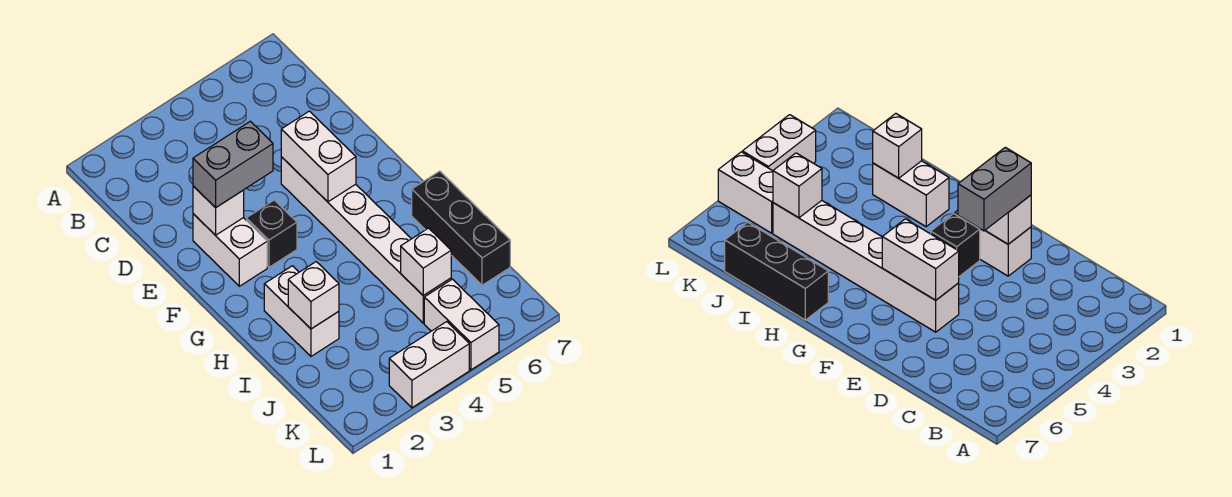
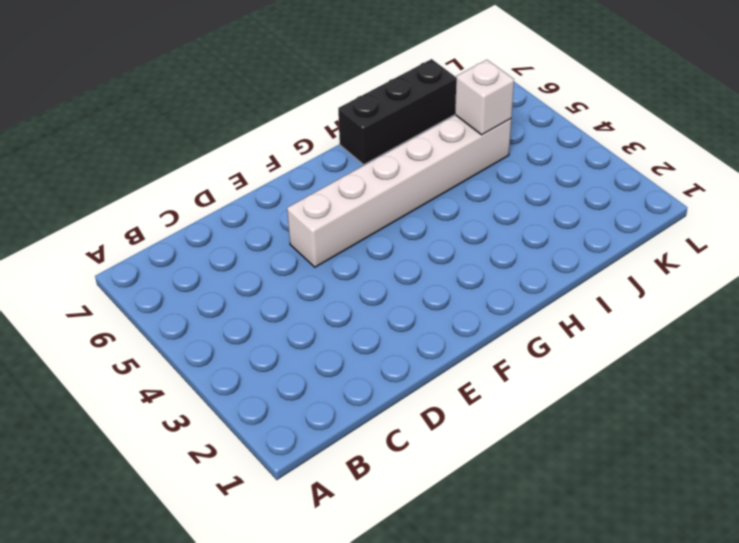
none -> white 1x2 brick [193,214,267,286]
none -> black 1x1 brick [246,200,297,267]
none -> white 1x2 brick [264,266,339,356]

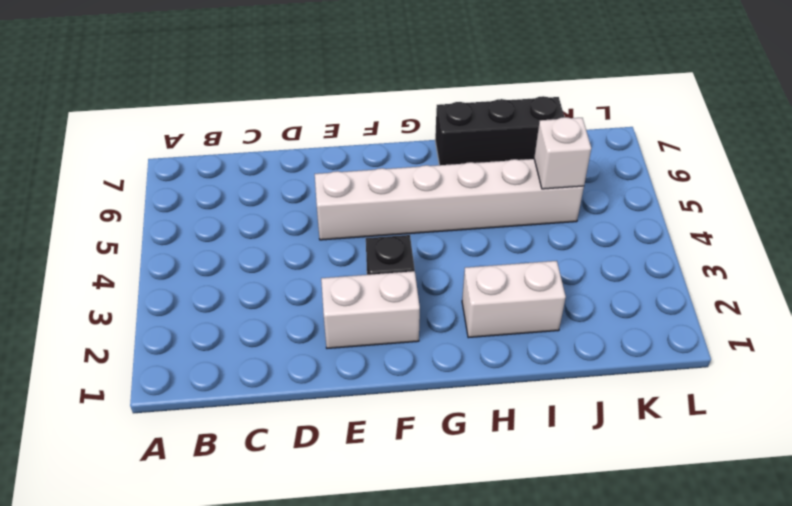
none -> white 1x2 brick [424,279,499,370]
none -> white 1x2 brick [389,322,469,408]
none -> white 1x1 brick [193,186,244,235]

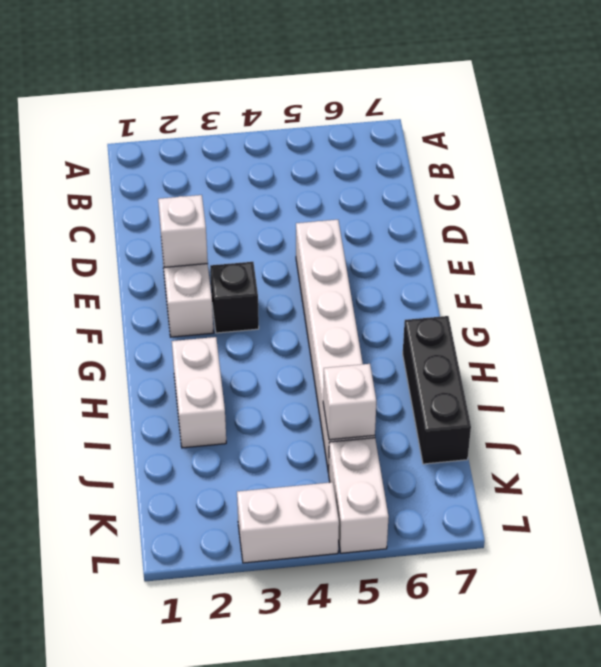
none -> white 1x2 brick [281,111,356,202]
none -> white 1x1 brick [288,262,339,329]
none -> grey 1x2 brick [193,121,273,208]

